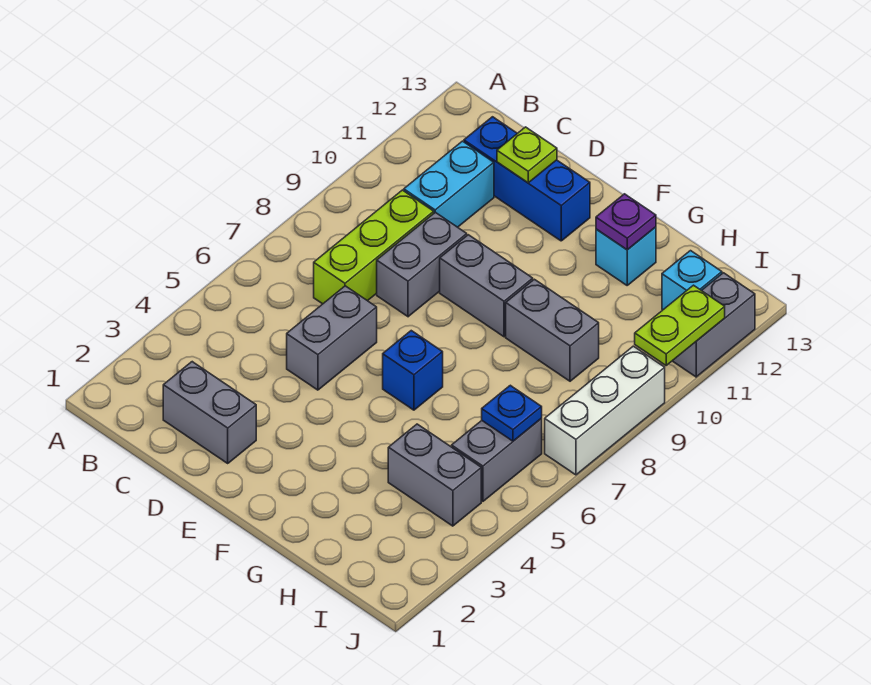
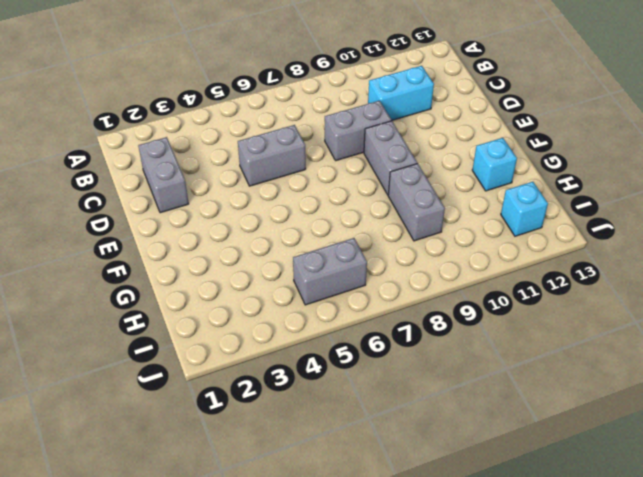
none -> lime 1x3 brick [314,190,434,304]
none -> blue 1x3 brick [464,117,590,241]
none -> blue 1x1 brick [383,331,443,410]

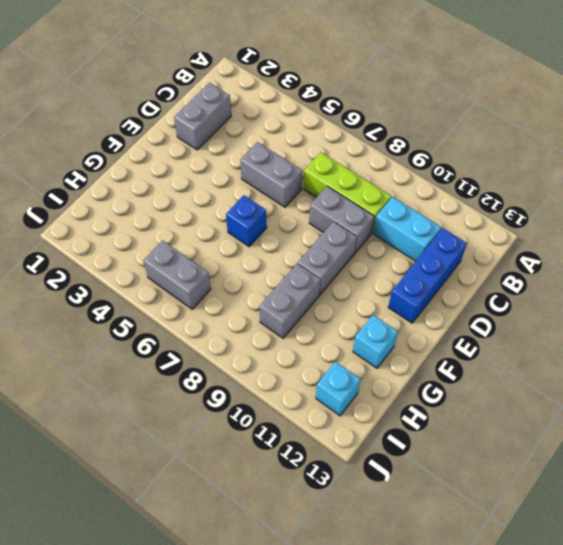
none -> grey 1x2 brick [388,424,481,526]
none -> white 1x3 brick [545,346,665,475]
none -> grey 1x2 brick [673,273,755,377]

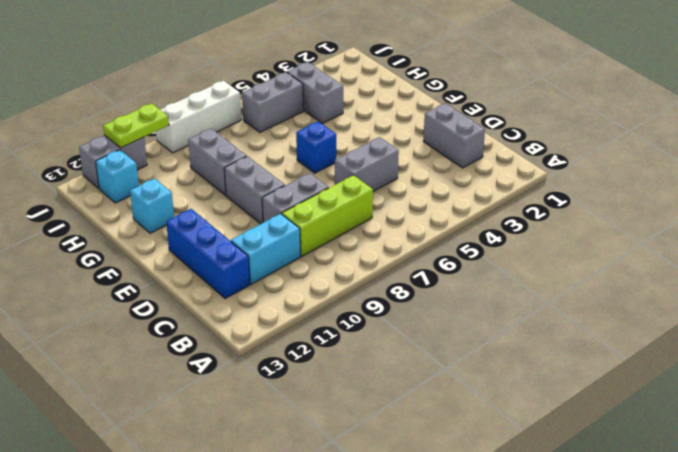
none -> lime 1x1 plate [497,127,557,183]
none -> purple 1x1 plate [596,194,656,250]
none -> blue 1x1 plate [482,385,542,441]

